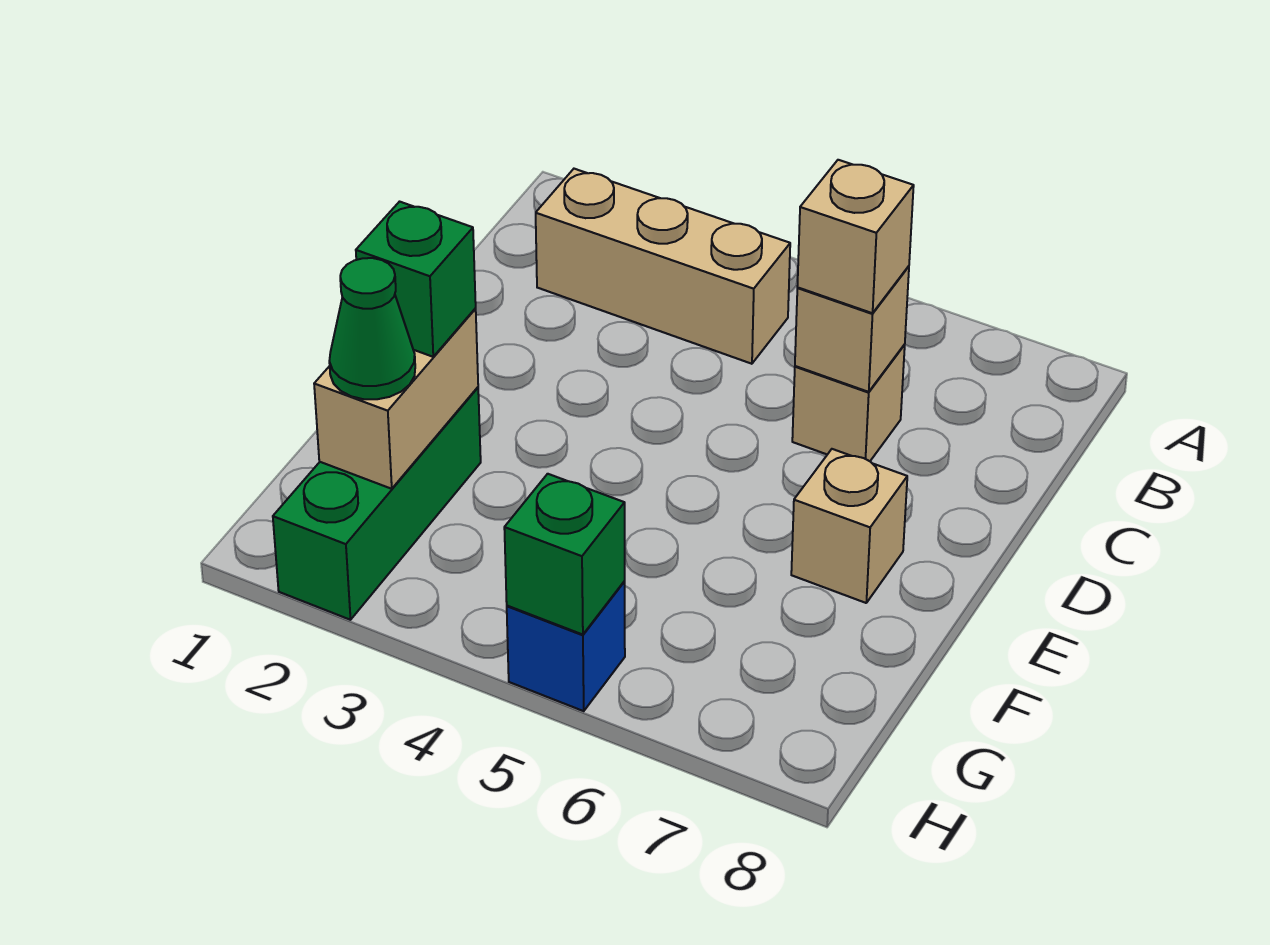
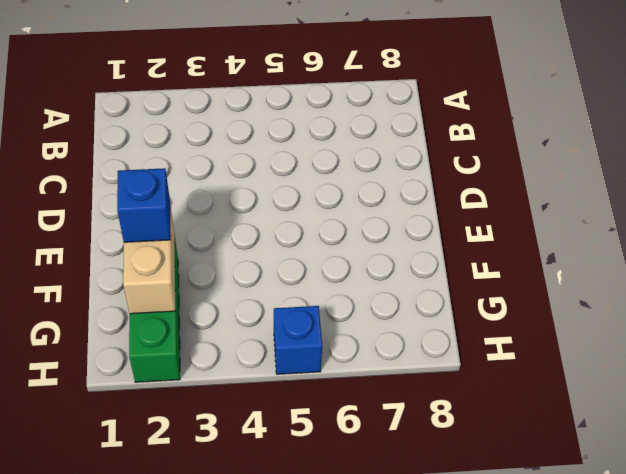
blue 1x1 brick [117,168,171,242] -> green 1x1 brick [356,202,476,357]
none -> tan 1x3 brick [536,169,790,364]
none -> tan 1x1 brick [792,344,905,461]

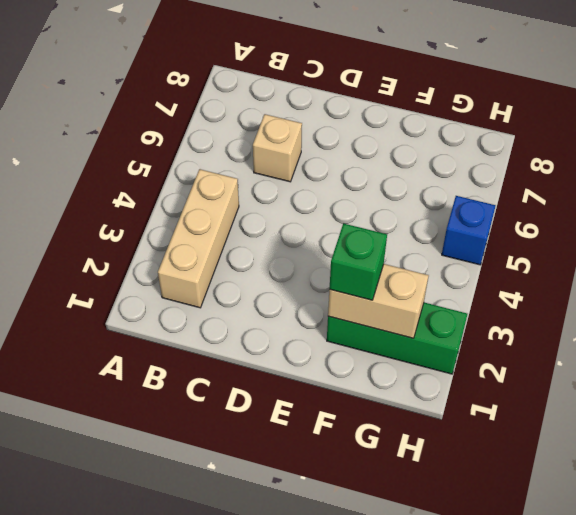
none -> tan 1x1 brick [791,449,907,603]
none -> tan 1x1 brick [795,266,909,392]

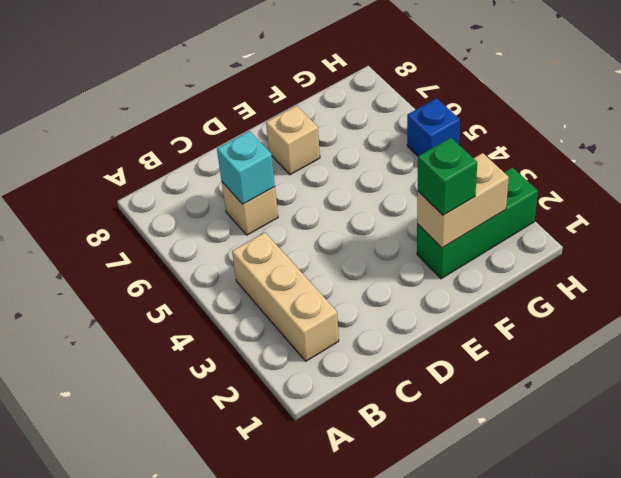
cyan 1x1 brick [217,131,275,204] -> tan 1x1 brick [795,266,909,392]
none -> green 1x1 brick [504,474,625,635]
none -> tan 1x1 brick [797,160,914,313]

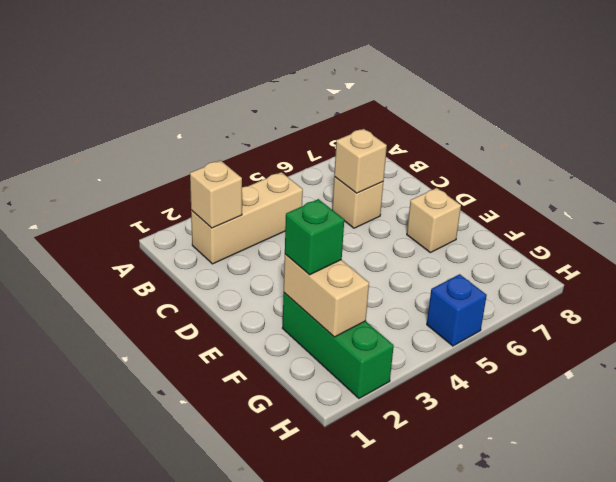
tan 1x1 brick [190,160,242,228] -> tan 1x1 brick moved to [797,160,914,313]
none -> green 1x1 brick [504,474,625,635]
none -> green 1x1 cone [329,258,415,399]

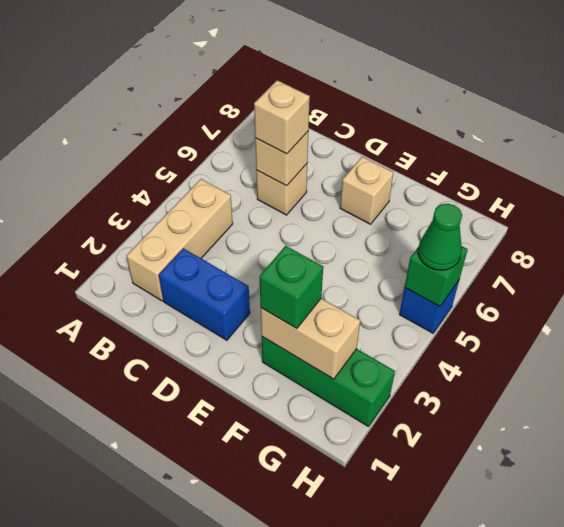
blue 1x2 brick [159,248,250,340] -> none
green 1x1 cone [418,204,462,270] -> green 1x1 cone moved to [329,258,415,399]

